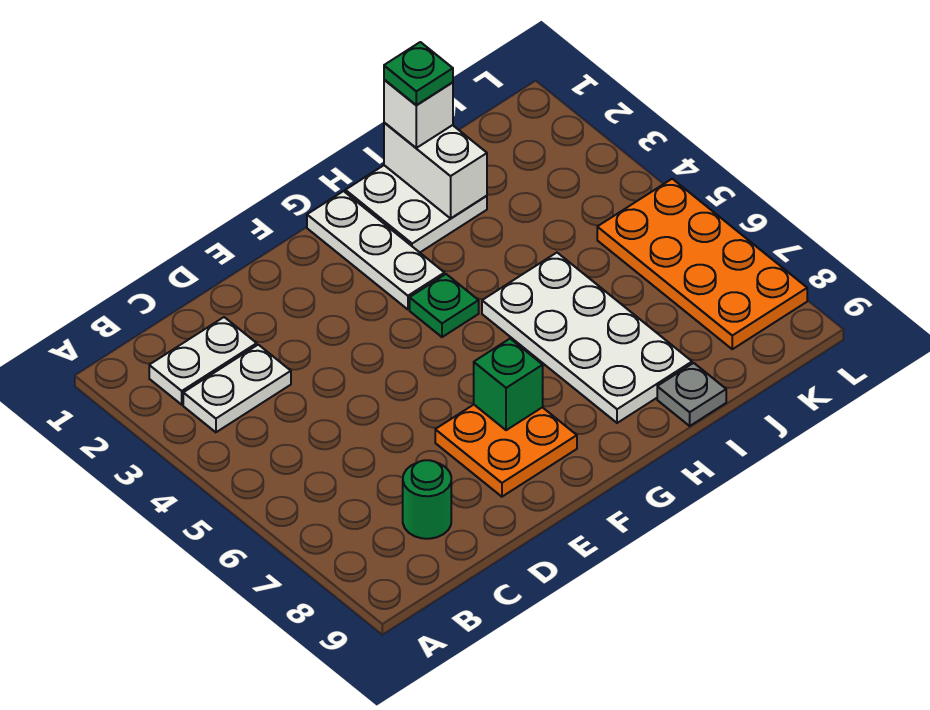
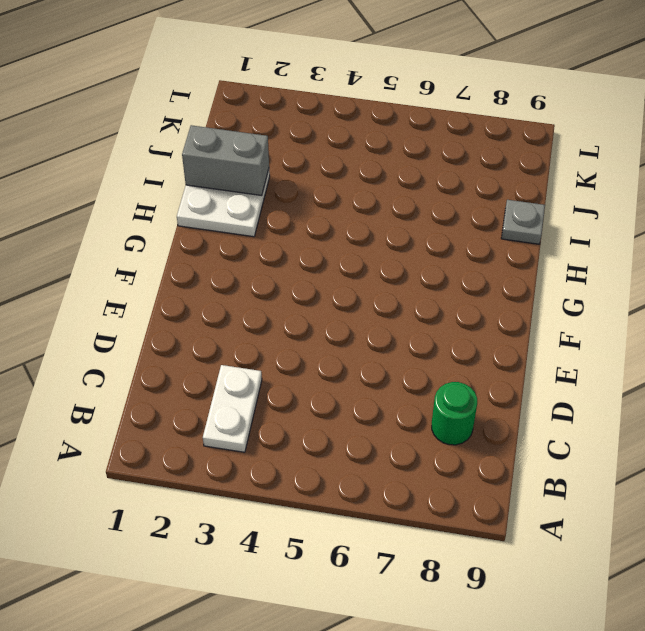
grey 1x2 brick [182,125,269,196] -> white 1x2 brick [384,123,487,218]
none -> white 1x2 plate [149,317,257,405]
none -> orange 2x2 plate [435,405,577,497]
none -> white 1x3 plate [307,191,444,309]

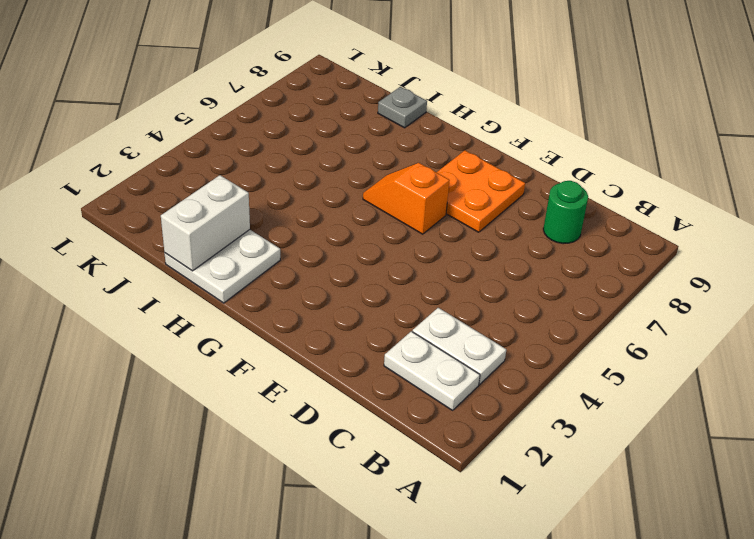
orange 1x2 slope [363,163,450,234] -> none
none -> white 1x3 plate [307,191,444,309]
none -> green 1x1 plate [410,274,479,337]
none -> white 2x4 plate [482,253,692,423]

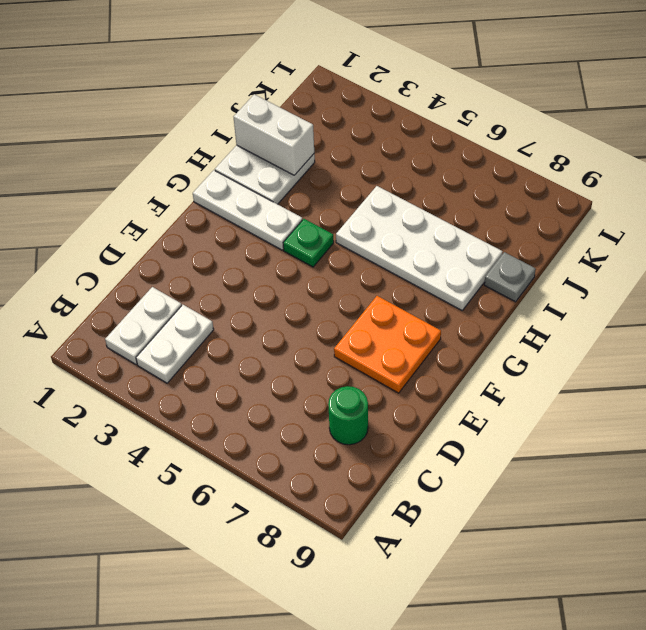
none -> orange 2x4 plate [597,179,807,349]
none -> green 1x1 brick [474,339,543,430]
none -> white 1x1 brick [384,80,453,148]

